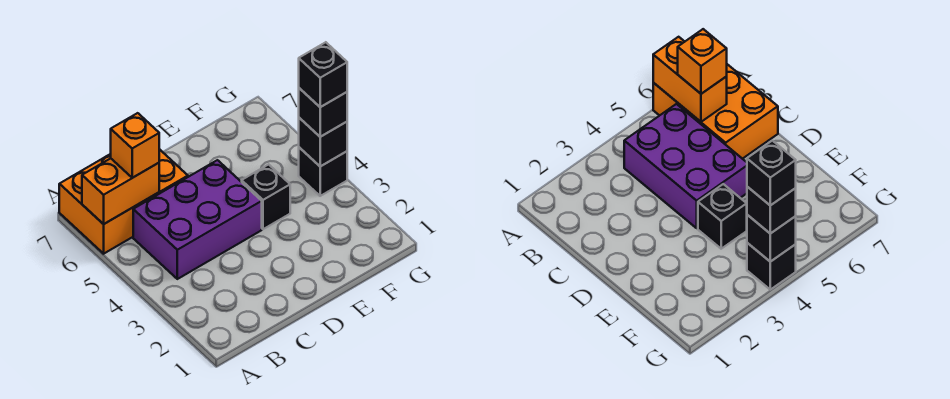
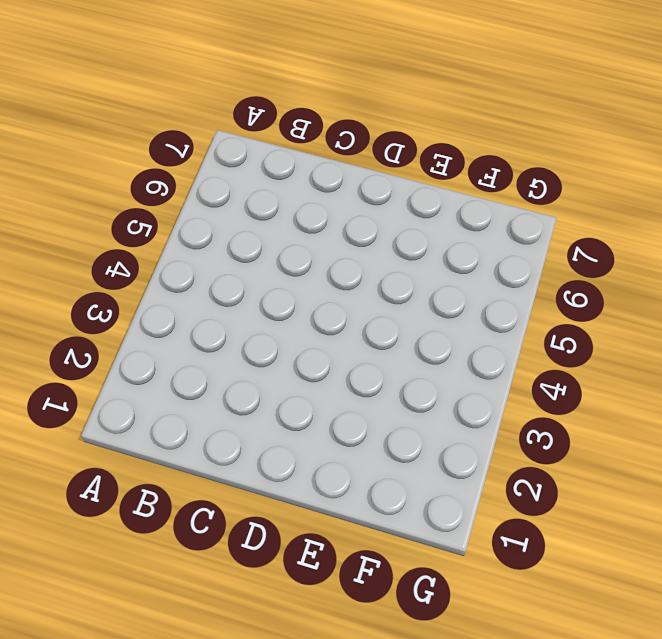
none -> orange 2x3 brick [59,149,188,254]
none -> purple 2x3 brick [133,160,262,279]

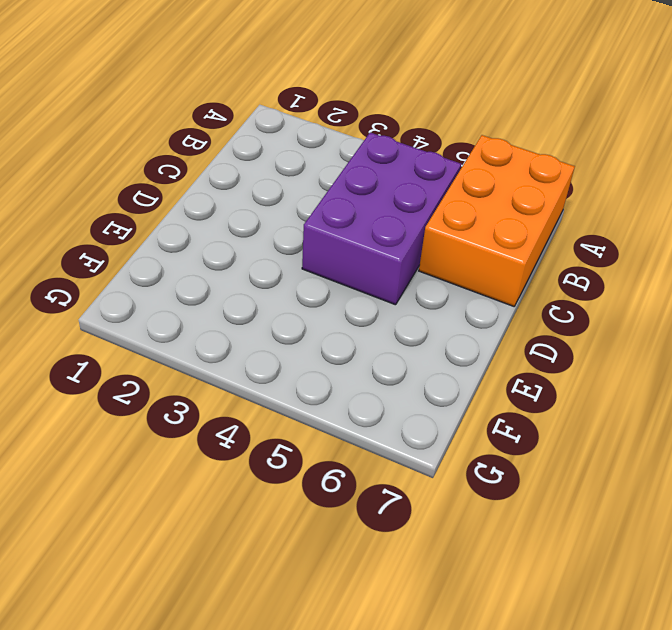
none -> black 1x1 brick [242,164,290,229]
none -> black 1x1 brick [299,147,347,196]

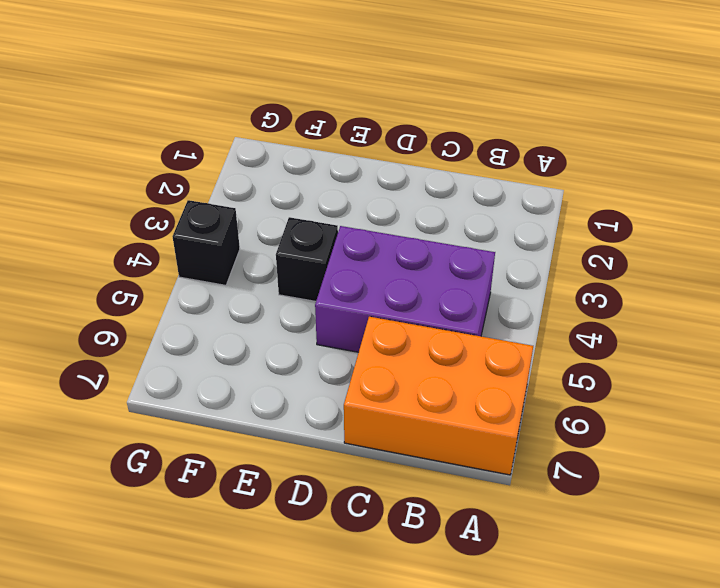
none -> orange 1x2 brick [82,158,159,224]
none -> black 1x1 brick [299,118,347,166]

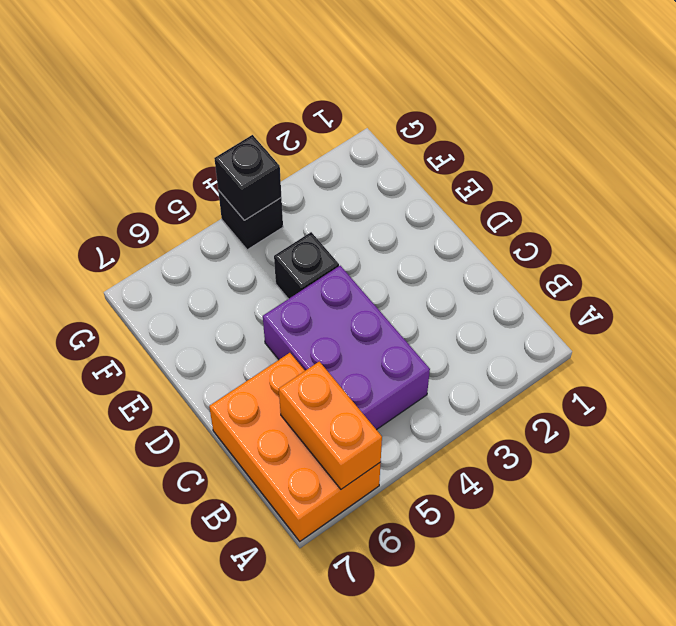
none -> orange 1x1 brick [111,113,159,178]
none -> black 1x1 brick [299,88,347,137]

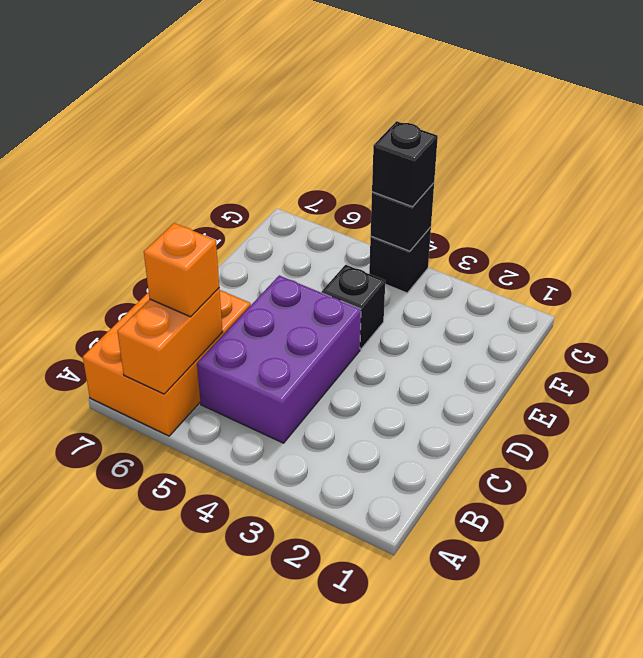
none -> black 1x1 brick [299,42,347,107]

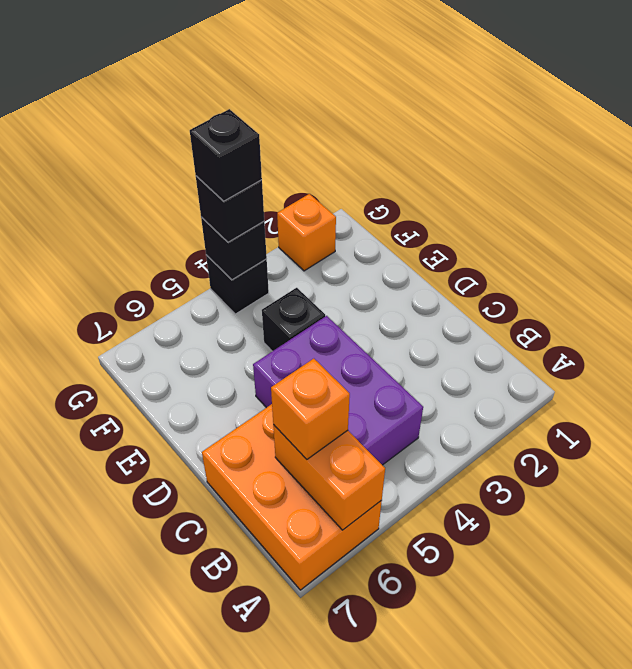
orange 1x1 brick [277,194,336,271] -> none

